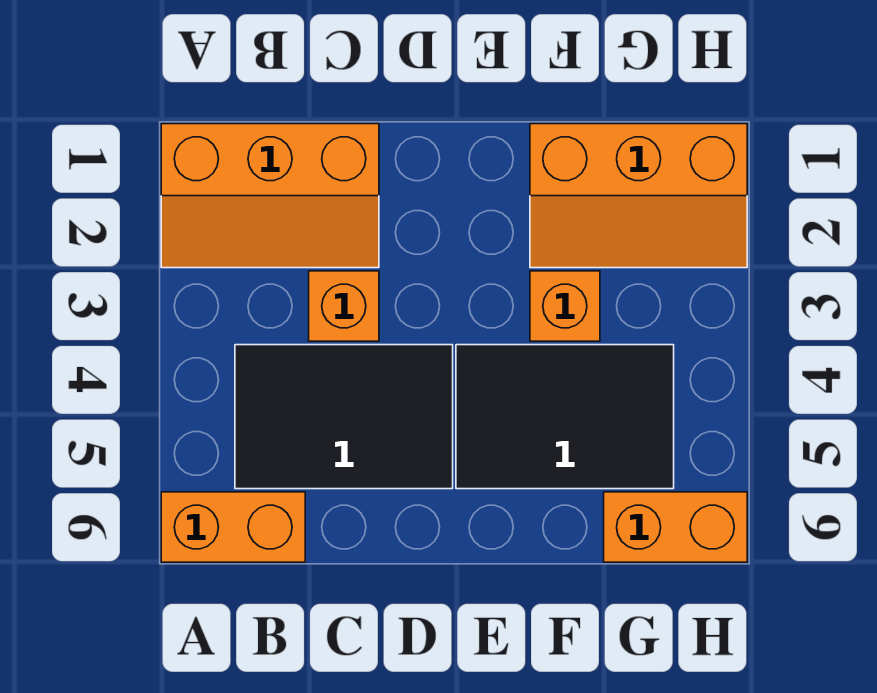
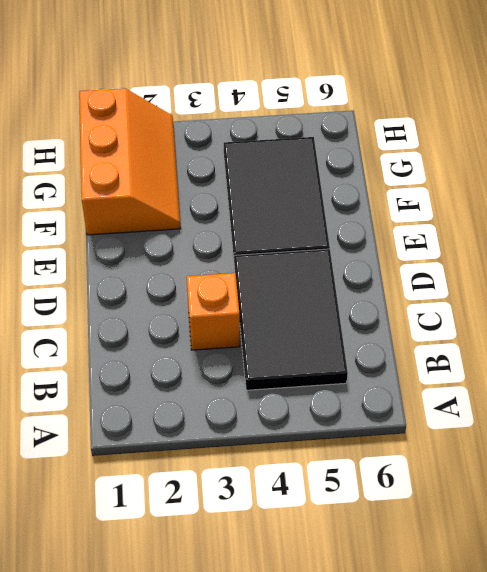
none -> orange 2x3 slope [161,124,379,268]
none -> orange 1x2 brick [161,492,305,562]

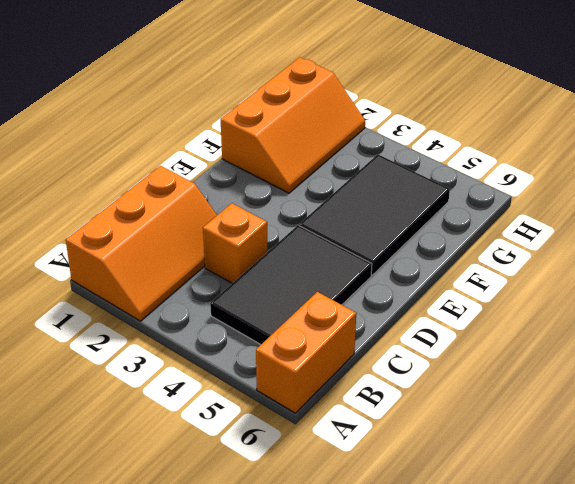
none -> orange 1x1 brick [530,271,600,341]
none -> orange 1x2 brick [604,492,747,562]

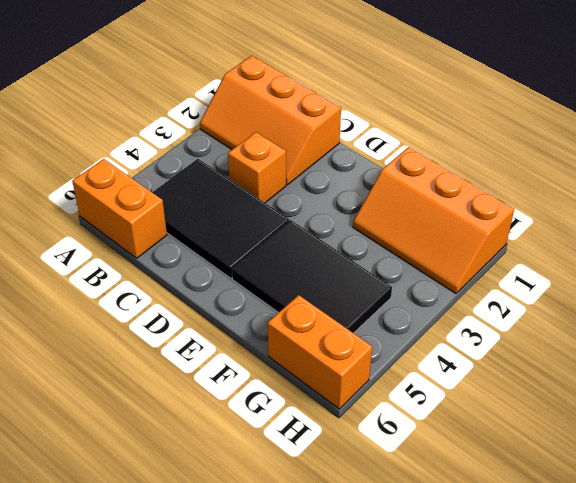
none -> orange 1x1 brick [530,271,600,341]

